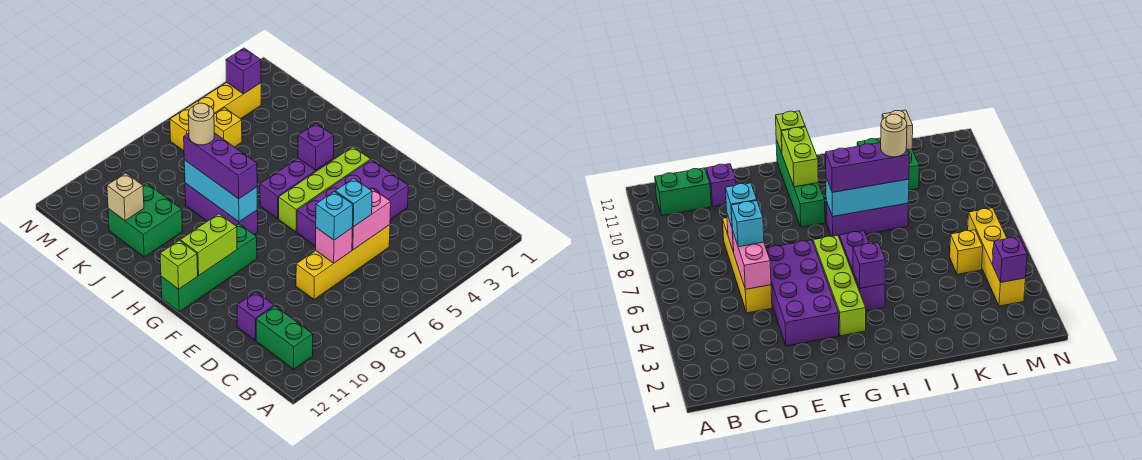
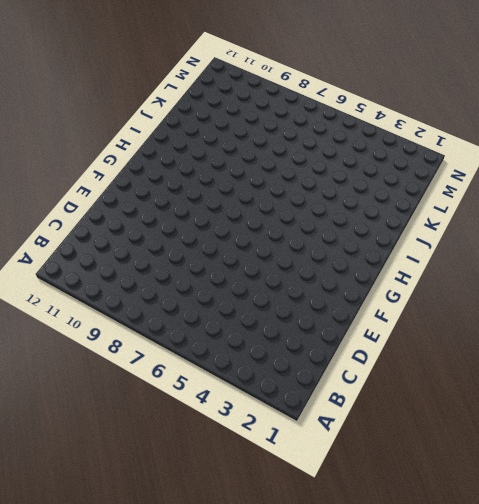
none -> green 1x2 brick [256,306,313,369]
none -> yellow 1x4 brick [296,225,390,300]
none -> purple 1x1 brick [237,292,274,341]

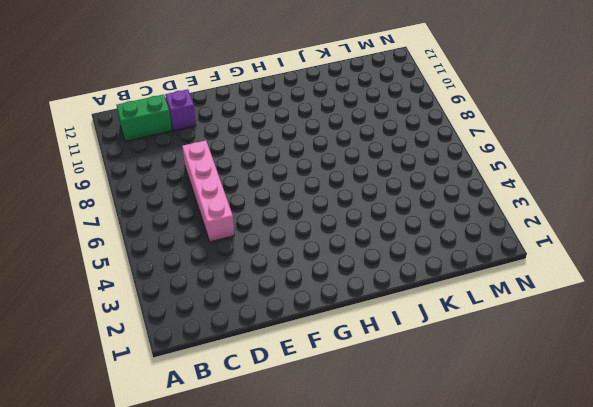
pink 1x4 brick [182,140,234,242] -> yellow 1x4 brick [296,225,390,300]
none -> purple 2x4 brick [297,160,408,246]
none -> lime 1x4 brick [279,147,371,232]
none -> green 1x4 brick [161,224,257,312]

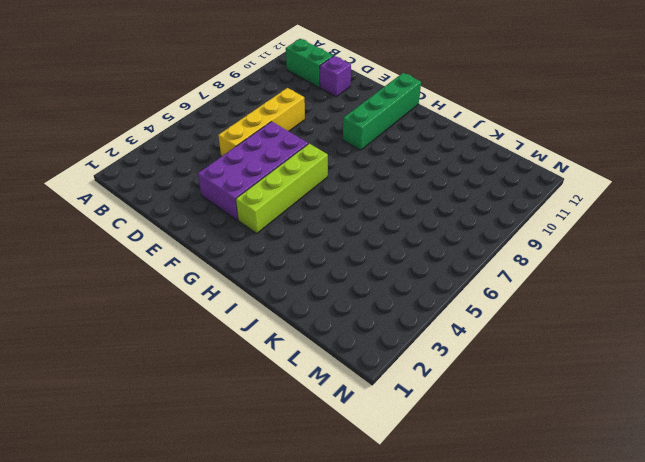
none -> purple 1x3 brick [260,158,334,219]
none -> purple 1x3 brick [185,183,258,235]
none -> green 2x2 brick [108,183,183,257]

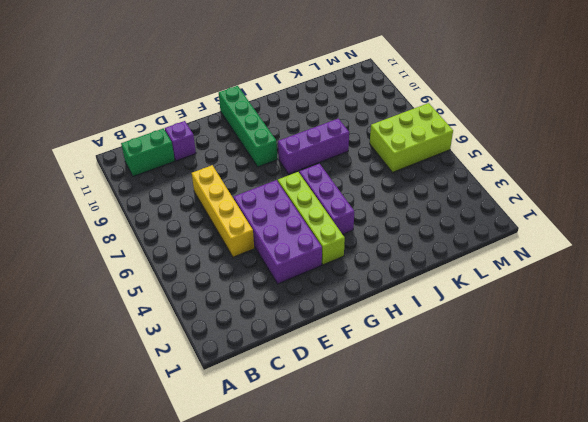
lime 2x3 brick [370,103,453,173] -> yellow 1x4 brick [170,82,261,151]
none -> green 2x2 brick [108,183,183,257]
none -> yellow 1x1 brick [214,108,242,147]
none -> pink 1x2 brick [352,189,391,250]

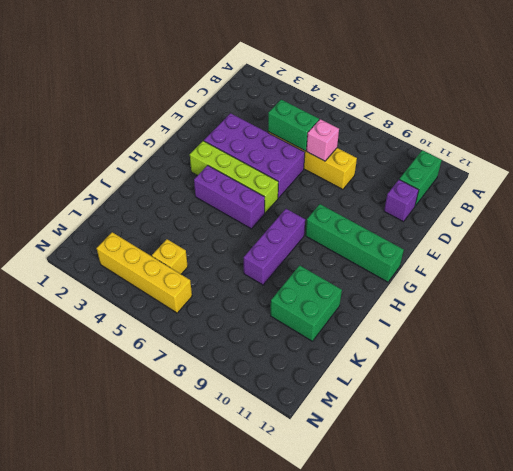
green 1x2 brick [268,100,319,151] -> pink 1x2 brick [352,189,391,250]
none -> lime 1x2 brick [180,214,237,276]
none -> lime 1x1 brick [160,240,198,289]
none -> purple 1x1 brick [298,123,334,170]

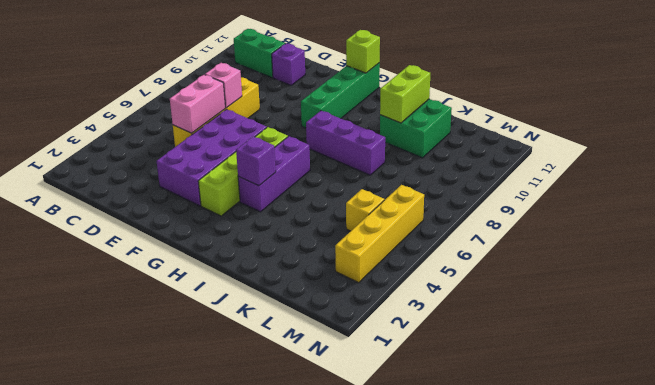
lime 1x2 brick [380,65,430,123] -> lime 1x2 brick moved to [180,214,237,276]
none -> cyan 1x3 brick [184,160,257,222]
none -> tan 1x1 brick [107,173,144,221]
none -> purple 1x1 brick [226,48,261,94]

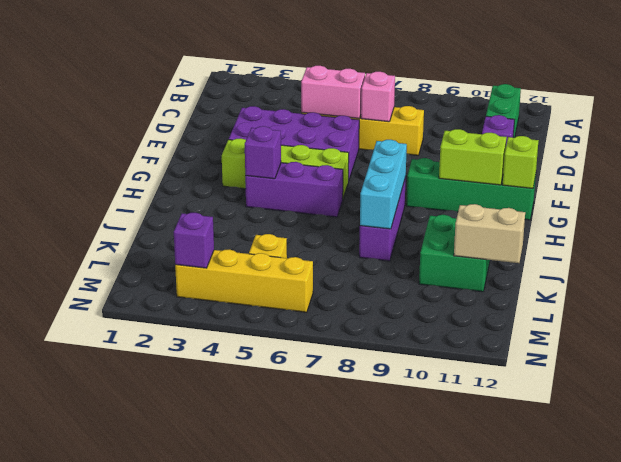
tan 1x2 brick [454,204,525,263] -> tan 1x1 brick [107,173,144,221]
none -> cyan 1x1 brick [335,178,372,227]
none -> cyan 1x1 brick [316,192,353,240]
none -> purple 1x3 brick [184,133,257,199]

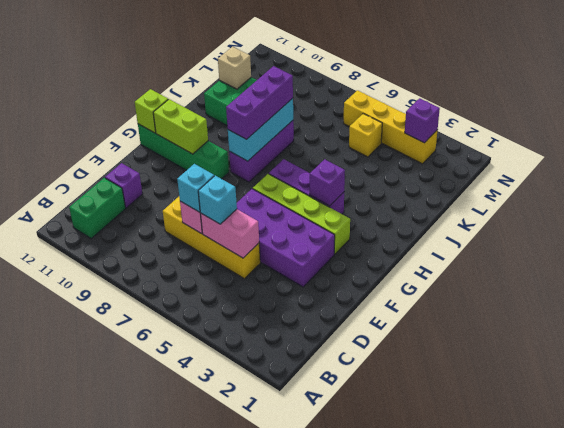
none -> tan 1x1 round brick [188,103,214,145]

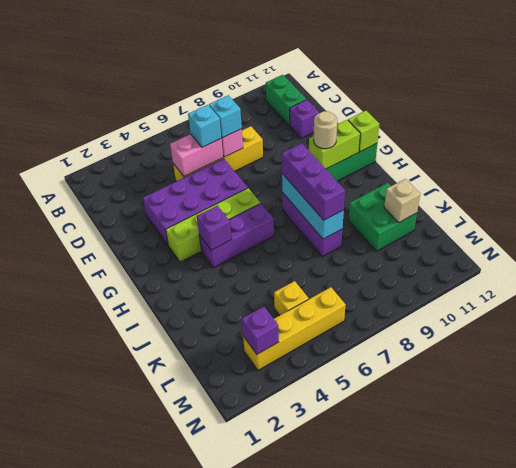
tan 1x1 round brick [314,111,337,149] -> tan 1x1 round brick moved to [188,103,214,145]

